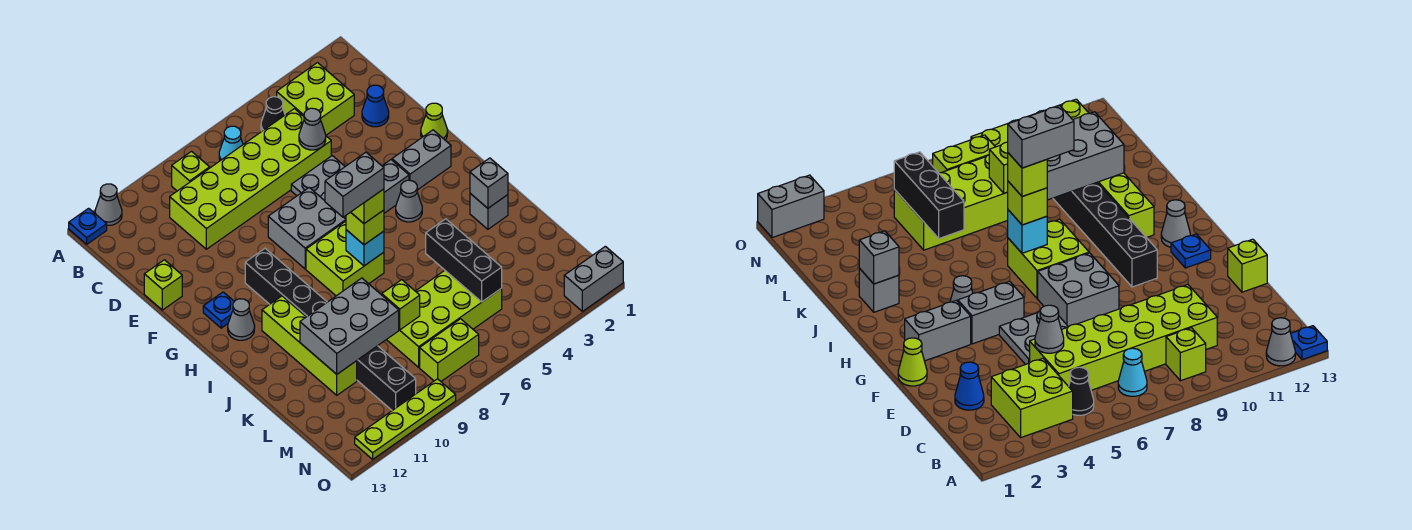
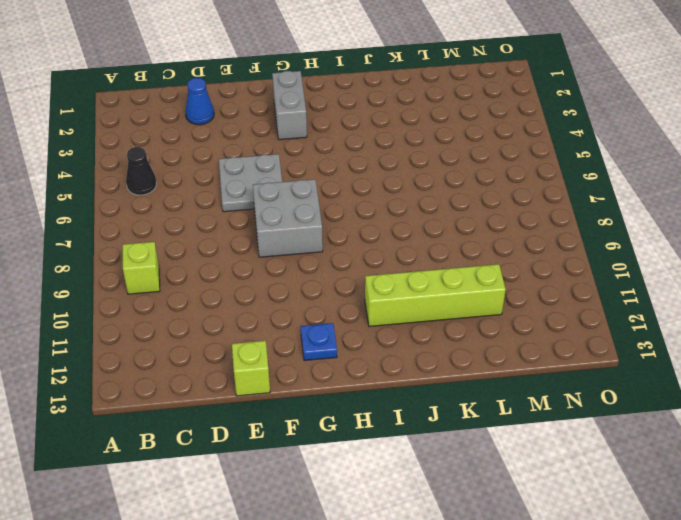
none -> grey 1x1 cone [95,184,122,225]
none -> blue 1x1 plate [69,208,107,244]
none -> lime 2x2 brick [277,63,354,135]
none -> cyan 1x1 cone [219,126,243,161]

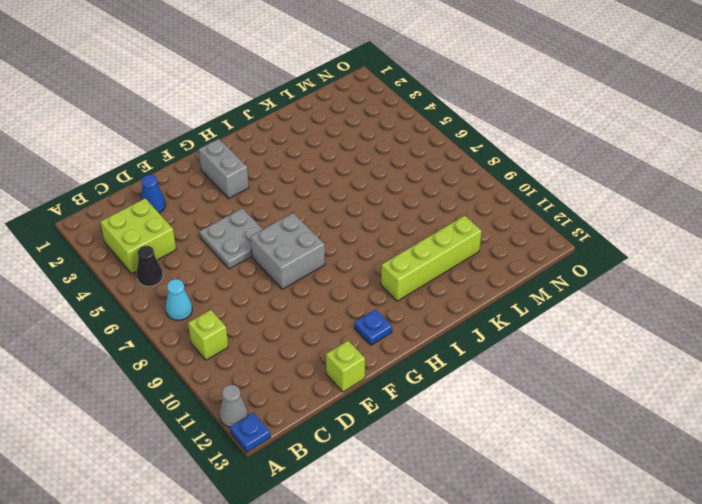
none -> lime 2x6 brick [170,109,331,249]
none -> lime 1x1 cone [421,103,448,140]
none -> grey 1x2 brick [382,160,409,213]
none -> black 1x8 brick [245,248,416,411]

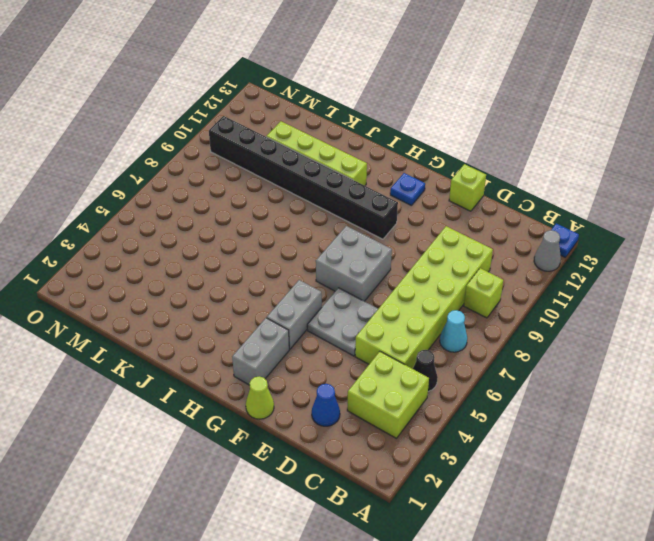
none -> grey 1x1 cone [396,180,422,222]
none -> lime 2x2 brick [306,221,384,296]
none -> grey 1x1 cone [228,299,255,340]
none -> grey 1x1 brick [470,193,508,229]

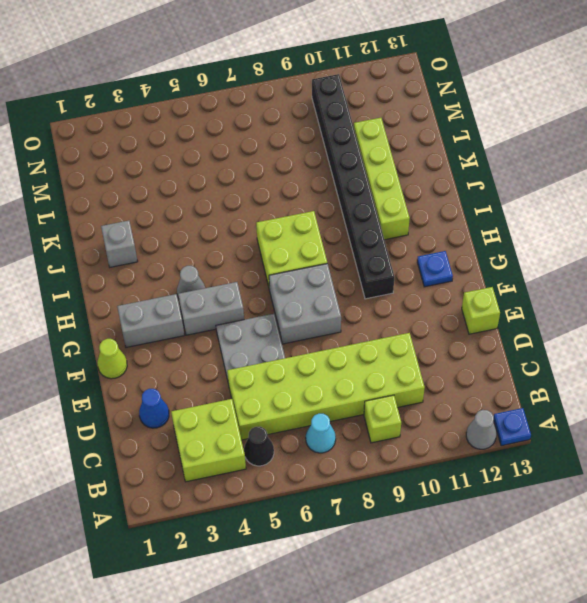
none -> grey 1x1 cone [228,299,255,340]
none -> lime 2x4 brick [387,270,502,367]
none -> lime 1x2 brick [420,319,479,381]
none -> grey 1x2 brick [564,246,623,311]

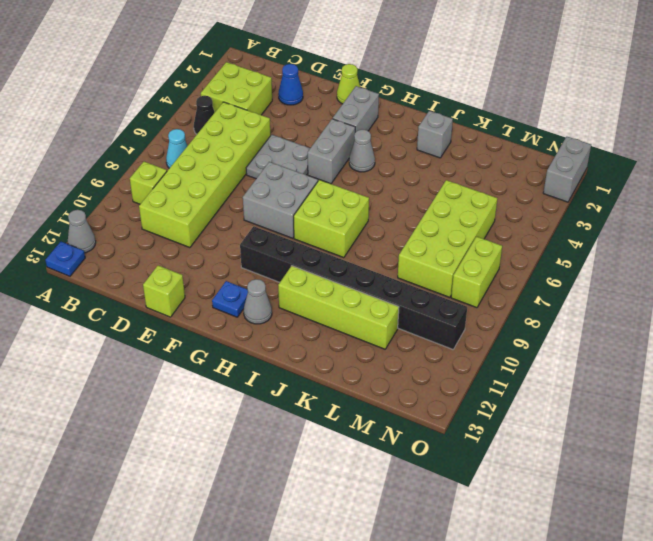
none -> lime 1x4 plate [355,379,456,459]
none -> grey 1x1 cone [299,108,326,150]
none -> cyan 1x1 brick [346,230,384,266]
none -> grey 1x1 brick [470,158,508,208]

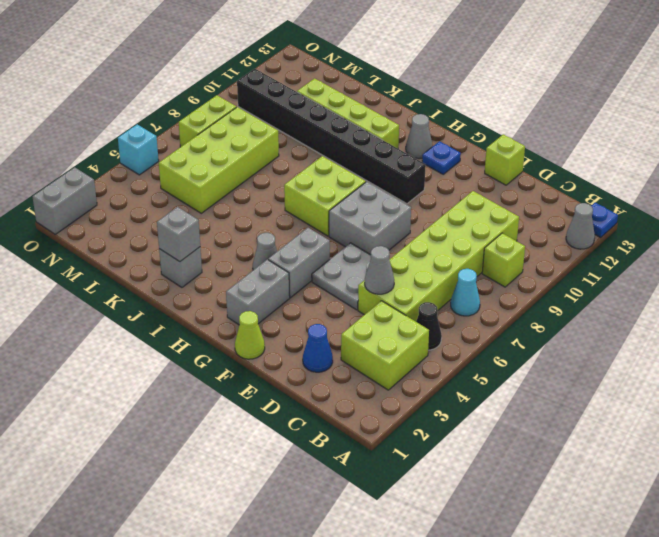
cyan 1x1 brick [118,124,159,175] -> cyan 1x1 brick moved to [346,230,384,266]
none -> lime 1x4 plate [355,379,456,459]
none -> black 1x3 brick [426,219,502,302]
none -> grey 2x3 brick [300,278,399,374]
none -> lime 1x1 brick [382,280,420,330]

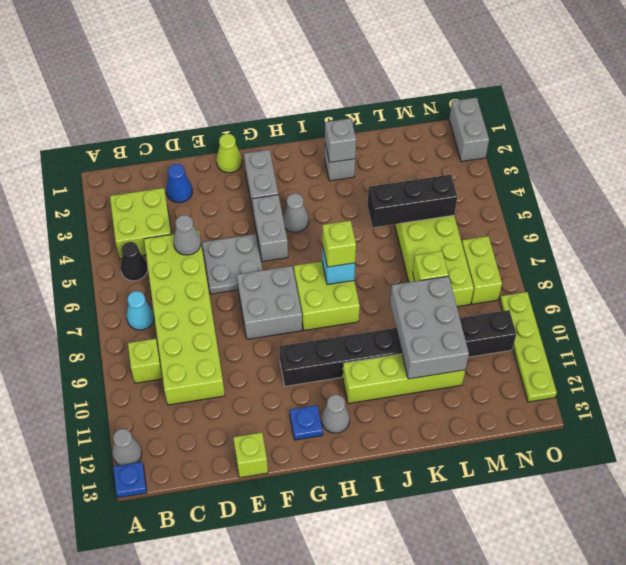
none -> lime 1x1 brick [351,189,384,224]
none -> grey 1x2 brick [325,152,384,217]

